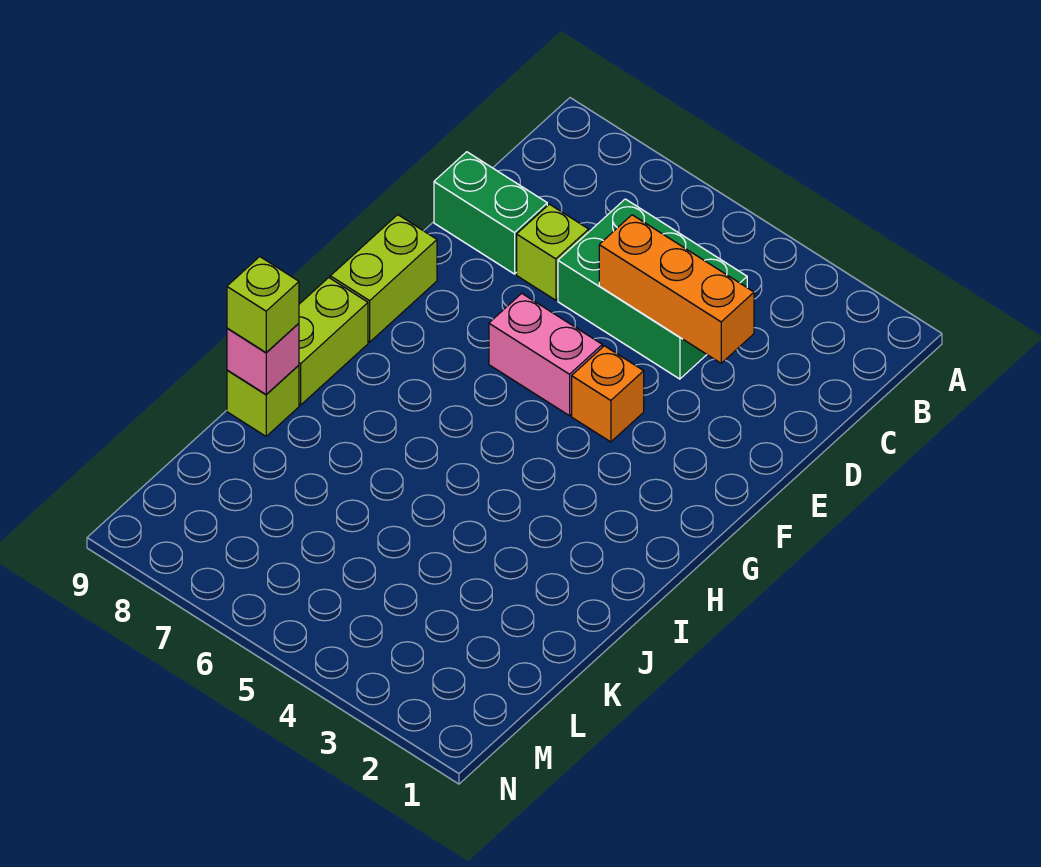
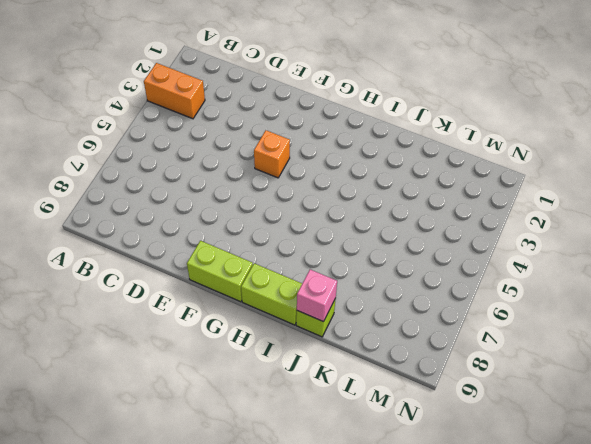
orange 1x2 brick [144,63,205,119] -> none
none -> green 2x3 brick [558,199,747,379]
none -> lime 1x1 brick [517,204,589,300]

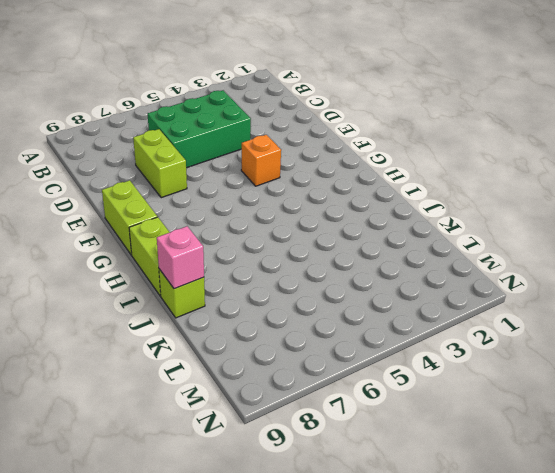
lime 1x2 brick [133,129,187,198] -> lime 1x1 brick [517,204,589,300]
none -> green 1x2 brick [434,152,547,274]
none -> pink 1x2 brick [489,293,602,416]

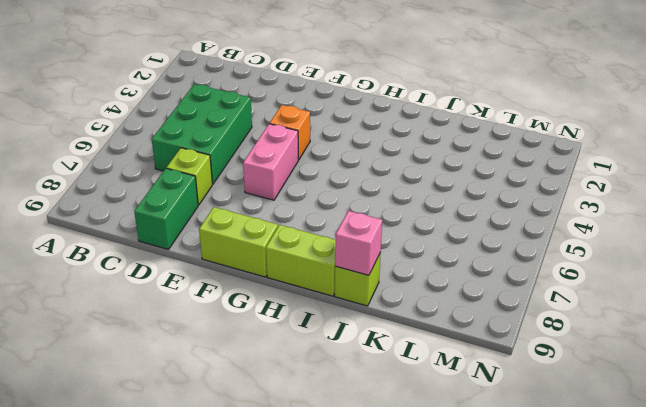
none -> orange 1x3 brick [599,215,754,363]
none -> lime 1x1 brick [227,257,299,353]

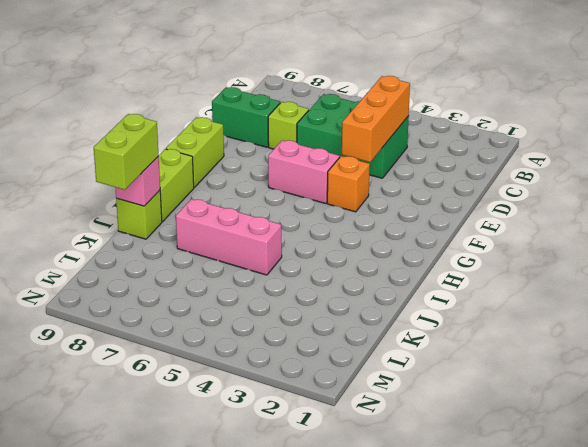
orange 1x3 brick [342,76,410,162] -> orange 1x3 brick turned to [599,215,754,363]
pink 1x3 brick [176,199,282,275] -> none
lime 1x2 brick [94,114,159,190] -> lime 1x1 brick [227,257,299,353]

